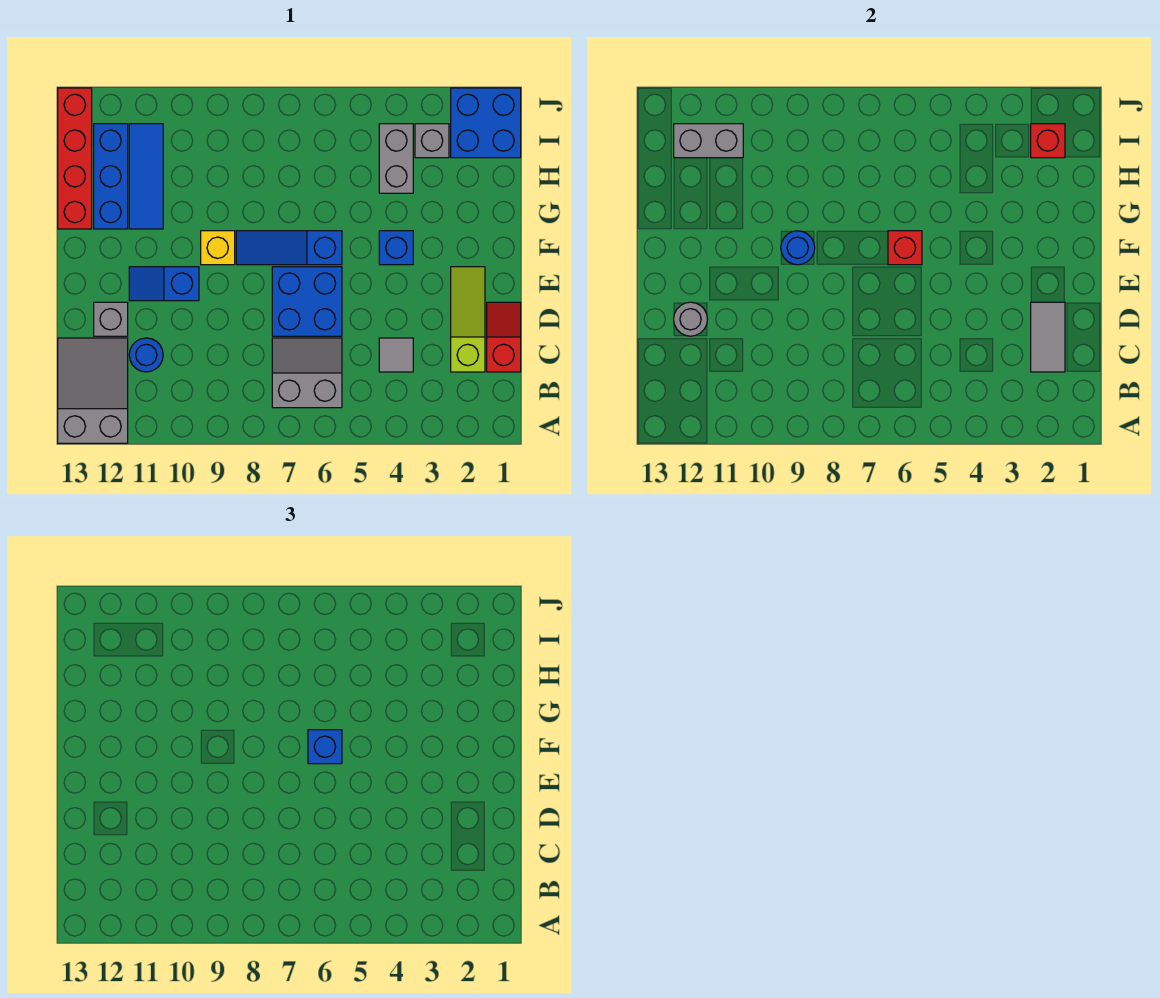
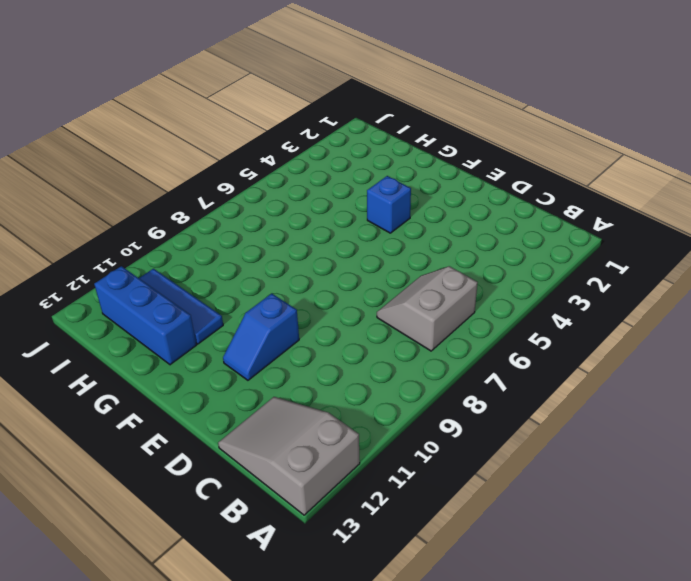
none -> red 1x2 slope [487,302,521,372]
none -> lime 1x3 slope [451,267,485,372]
none -> grey 1x1 tile [379,338,413,372]

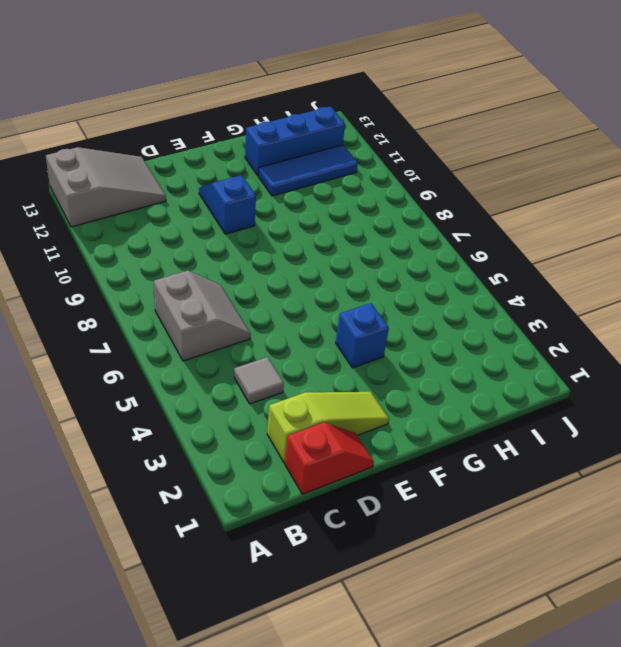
none -> blue 1x1 round brick [129,338,163,372]
none -> blue 2x2 brick [272,267,342,336]
none -> grey 1x1 brick [94,302,128,336]

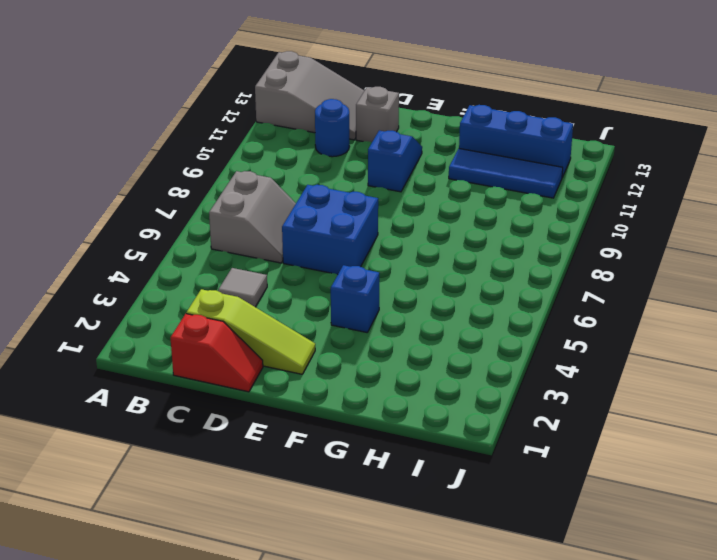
none -> blue 1x3 slope [236,231,342,265]
none -> yellow 1x1 brick [201,231,235,265]
none -> red 1x4 brick [58,88,92,229]

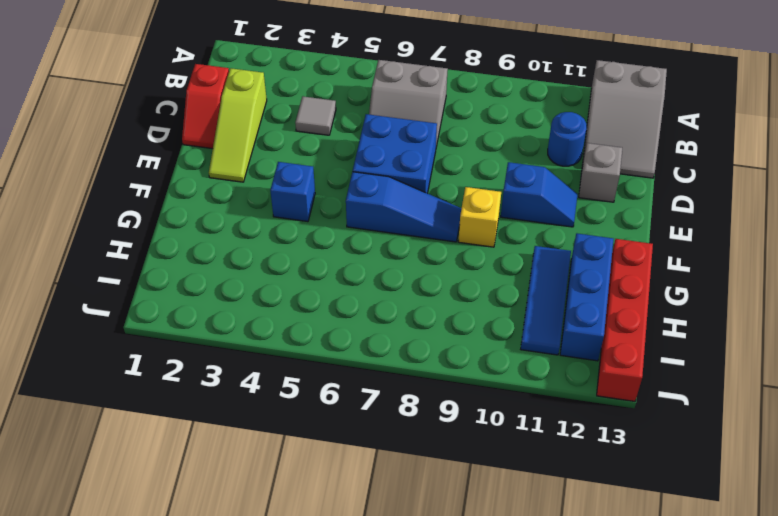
none -> grey 1x2 brick [379,124,413,193]
none -> blue 2x2 brick [451,88,521,158]
none -> grey 1x1 brick [415,124,449,158]

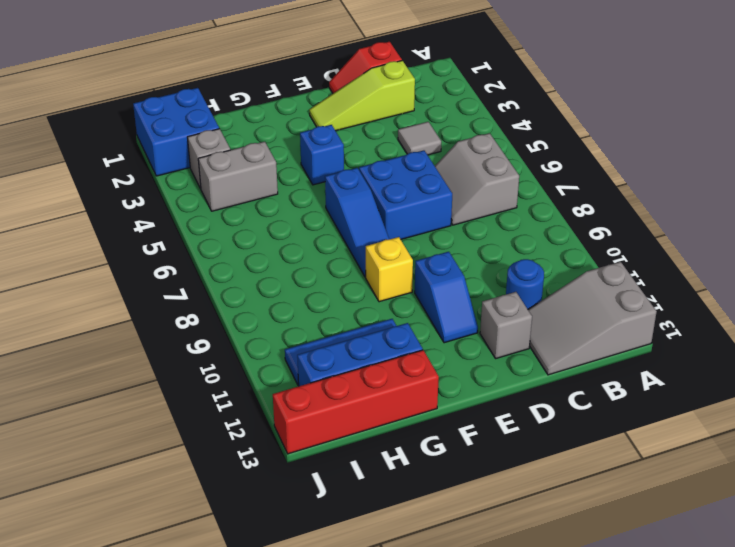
none -> grey 1x2 tile [1031,302,1065,372]
none -> grey 1x1 round brick [674,302,708,336]
none -> red 1x1 brick [888,231,922,265]

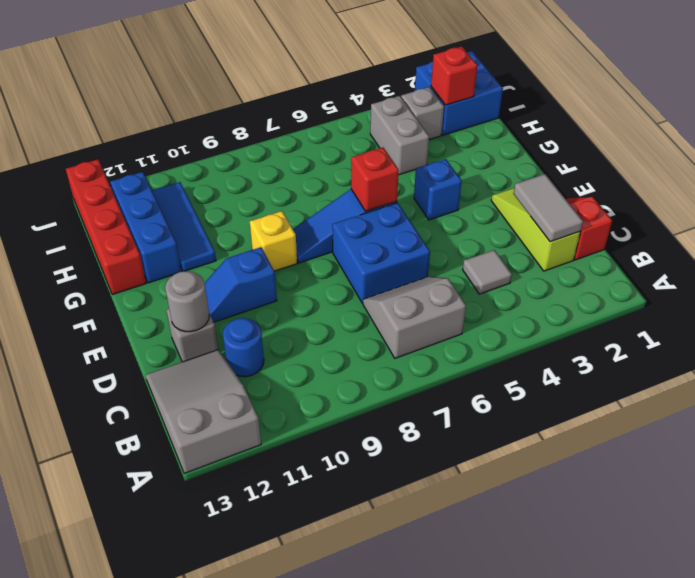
none -> blue 1x1 round brick [781,231,815,265]
none -> grey 1x2 brick [674,124,743,158]
none -> blue 1x1 brick [308,730,342,764]

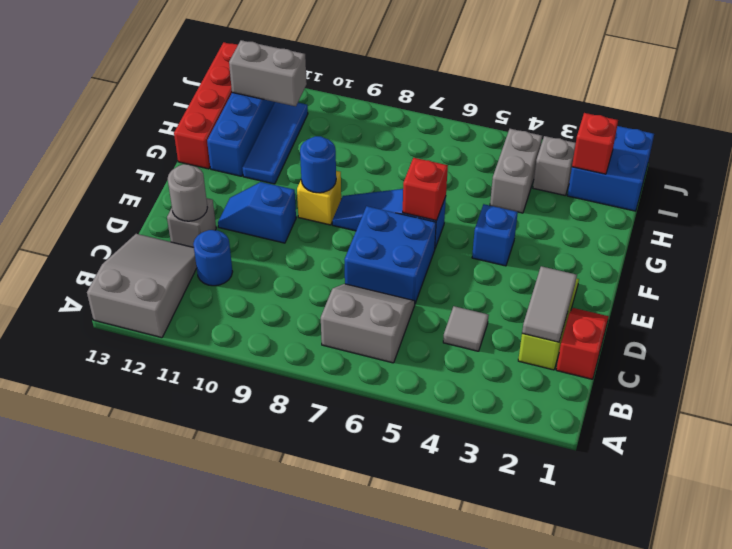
none -> blue 1x1 brick [308,730,342,764]

